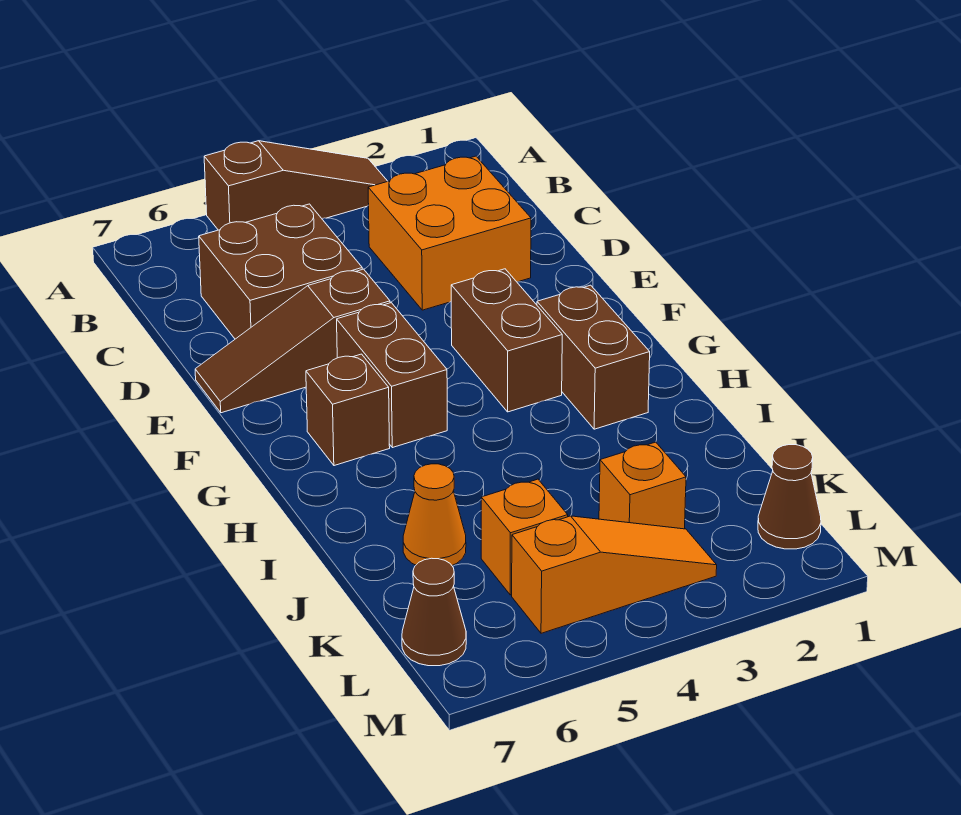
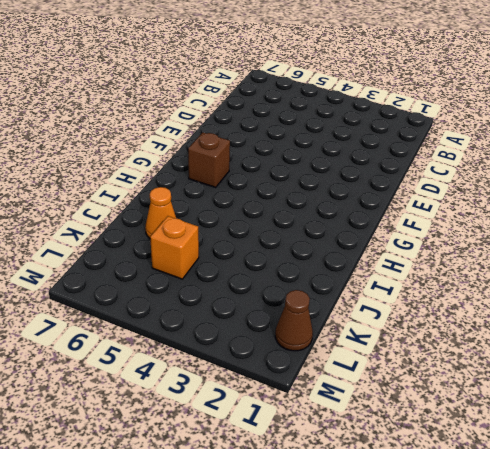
none -> brown 1x3 slope [204,141,388,230]
none -> orange 2x2 brick [368,156,531,310]
none -> brown 2x2 brick [199,204,362,339]

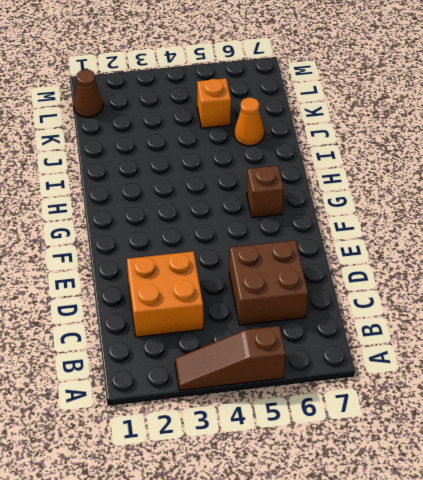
none -> brown 1x3 slope [195,269,390,413]
none -> brown 1x2 brick [451,269,562,412]
none -> brown 1x2 brick [337,303,447,448]

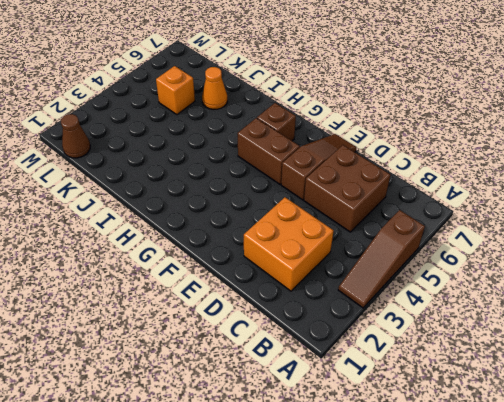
none -> brown 1x2 brick [451,269,562,412]
none -> brown 1x2 brick [537,285,650,429]
none -> orange 1x1 brick [599,442,686,529]

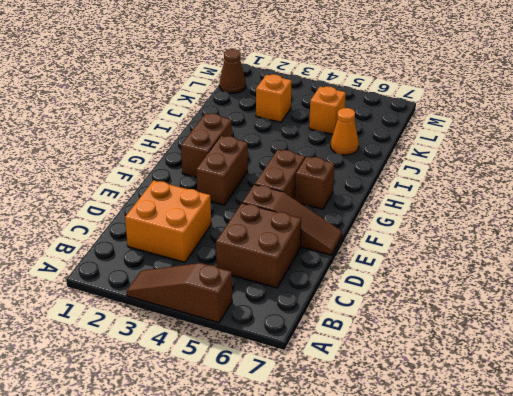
none -> orange 1x3 slope [512,516,717,633]
none -> brown 1x1 cone [402,558,466,666]

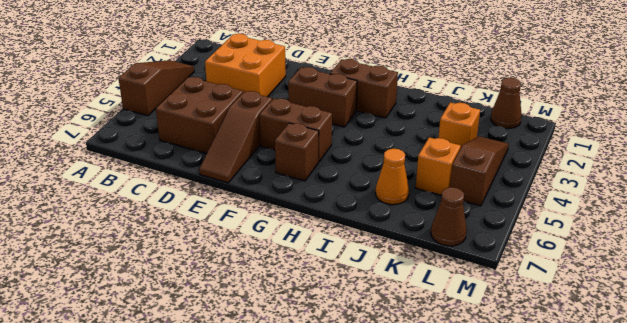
brown 1x3 slope [450,136,509,206] -> orange 1x3 slope [512,516,717,633]

